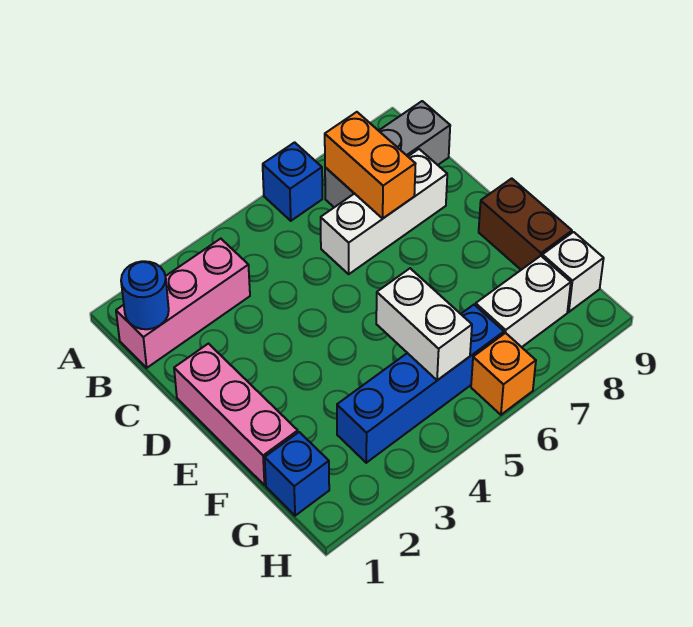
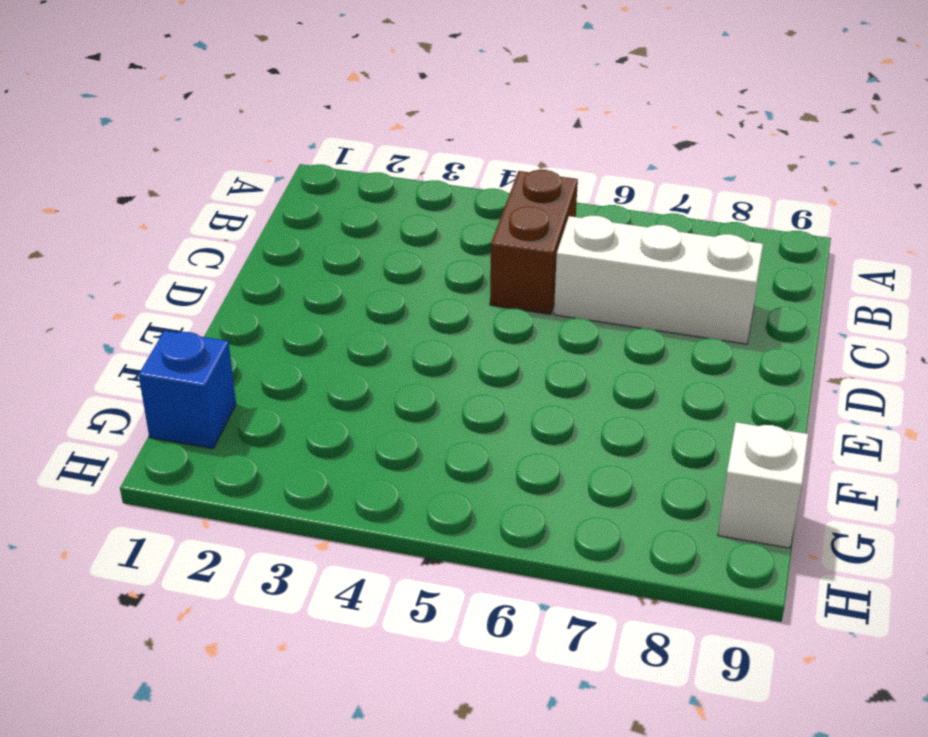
brown 1x2 brick [490,170,578,314] -> brown 1x2 brick moved to [479,178,572,270]
none -> blue 1x1 brick [263,142,322,221]
none -> pink 1x3 brick [116,239,250,368]
none -> grey 1x3 brick [325,101,450,207]

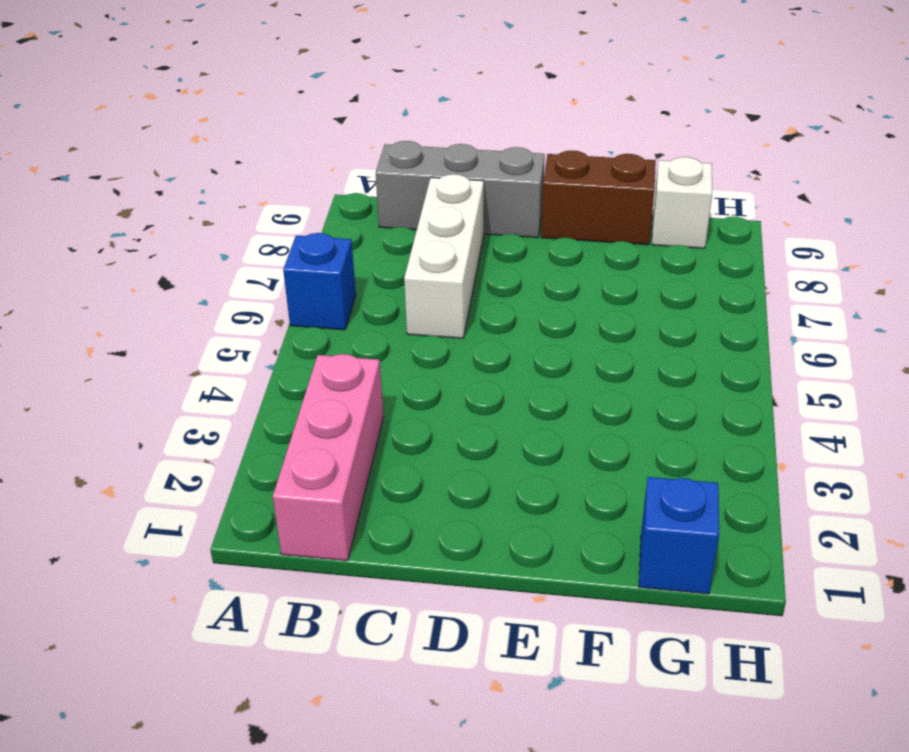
grey 1x3 brick [376,141,545,238] -> grey 1x3 brick turned to [325,101,450,207]
none -> pink 1x3 brick [174,344,298,485]
none -> blue 1x4 brick [337,305,504,463]
none -> white 1x2 brick [476,256,571,347]

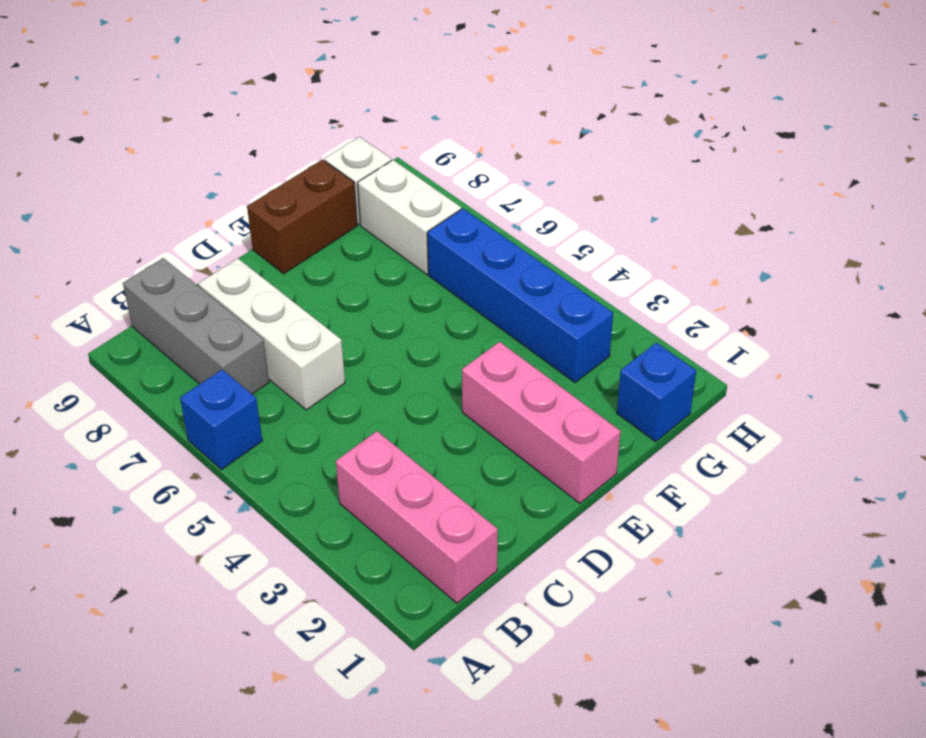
pink 1x3 brick [462,342,621,503] -> pink 1x3 brick turned to [174,344,298,485]
none -> orange 1x1 brick [471,333,536,415]
none -> blue 1x1 round brick [121,261,169,329]
none -> orange 1x2 brick [325,112,415,218]

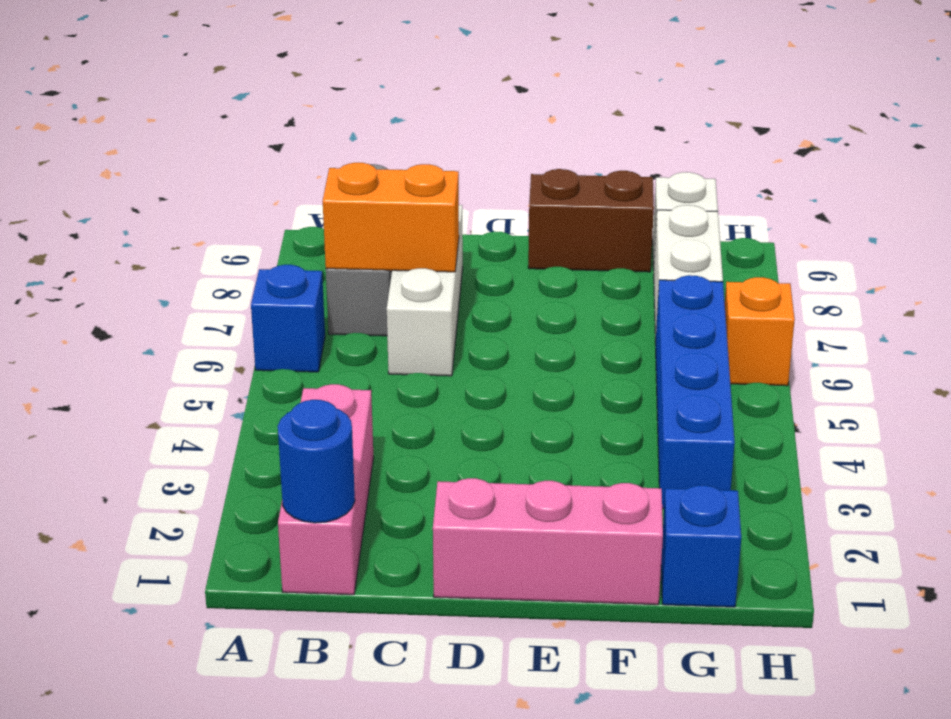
none -> white 1x2 brick [376,268,472,380]

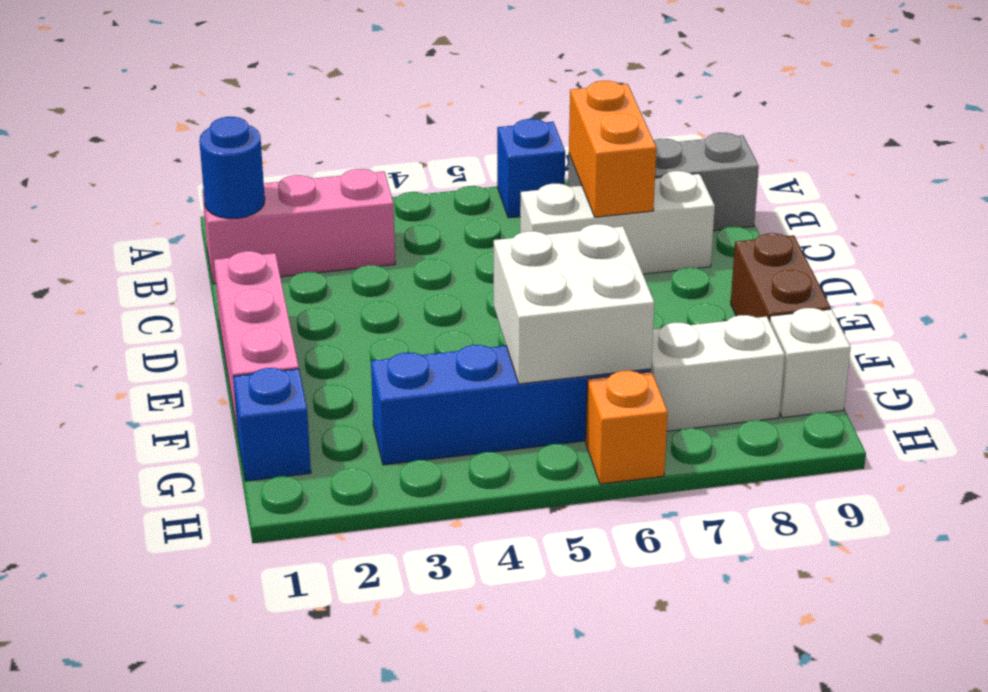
white 2x2 brick [494,224,654,384] -> white 1x2 brick [376,268,472,380]

